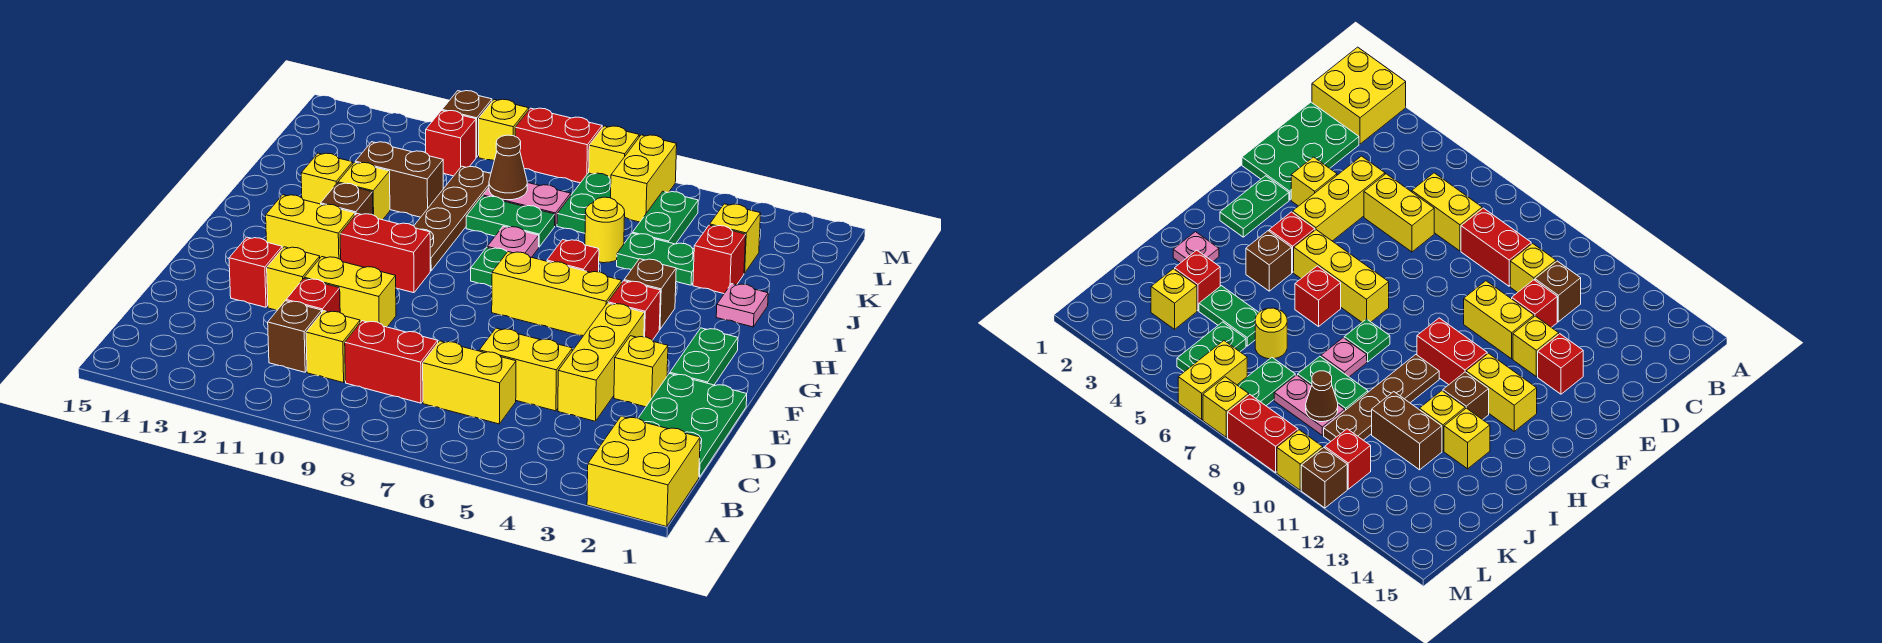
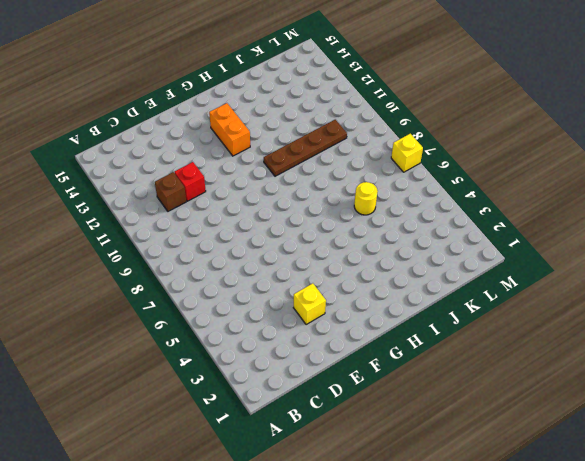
orange 1x2 brick [209,103,250,156] -> yellow 1x2 brick [266,195,355,259]
none -> yellow 2x2 brick [587,416,700,527]
none -> green 2x3 plate [638,374,747,477]
none -> yellow 1x2 brick [423,341,516,424]
none -> red 1x2 brick [345,321,438,403]

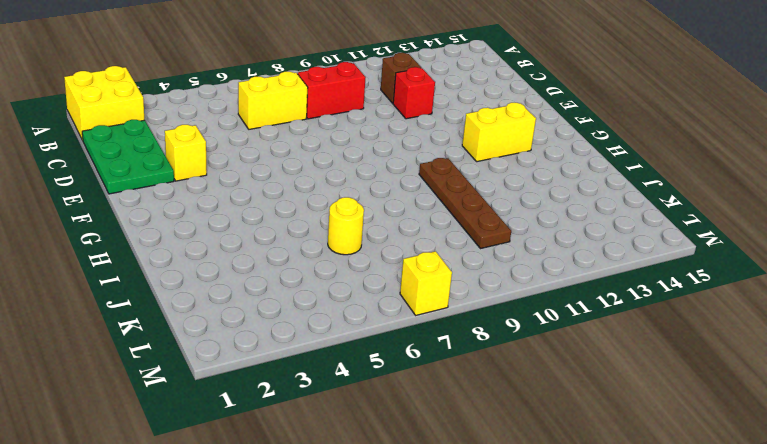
none -> yellow 1x1 brick [306,311,360,383]
none -> yellow 1x3 brick [558,303,645,421]
none -> yellow 1x2 brick [479,328,572,411]
none -> yellow 1x2 brick [304,257,396,327]

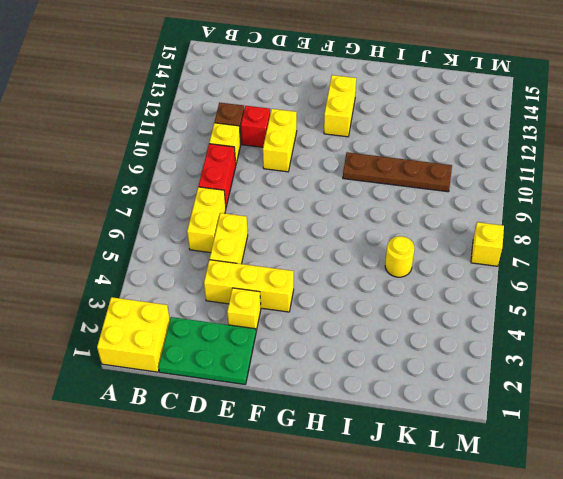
none -> yellow 1x1 brick [267,247,320,310]
none -> red 1x1 brick [229,237,282,307]
none -> green 1x2 plate [670,328,738,385]
none -> red 1x1 brick [608,281,661,340]

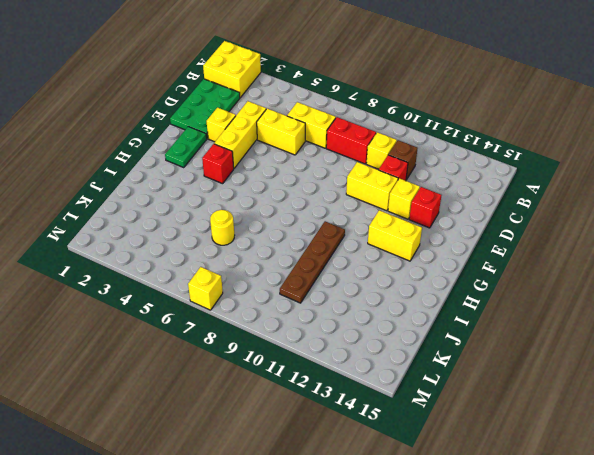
none -> yellow 1x3 brick [492,252,622,336]
none -> red 1x2 brick [340,214,430,293]
none -> brown 1x1 brick [624,259,676,329]
none -> red 1x1 brick [547,240,599,272]

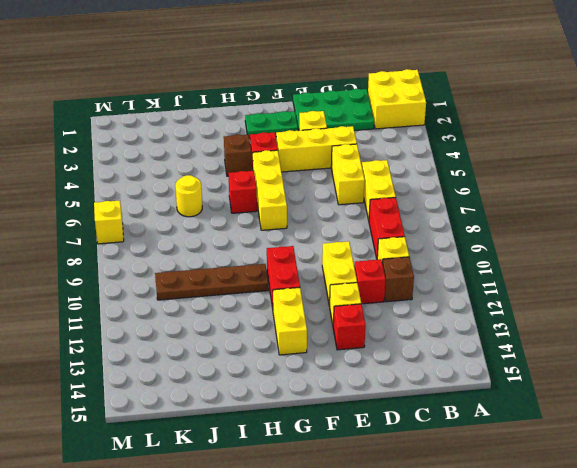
none -> green 1x1 plate [471,248,507,286]
none -> brown 1x1 brick [321,183,373,215]
none -> pink 1x1 plate [716,284,768,327]
none -> pink 1x1 plate [487,226,539,257]

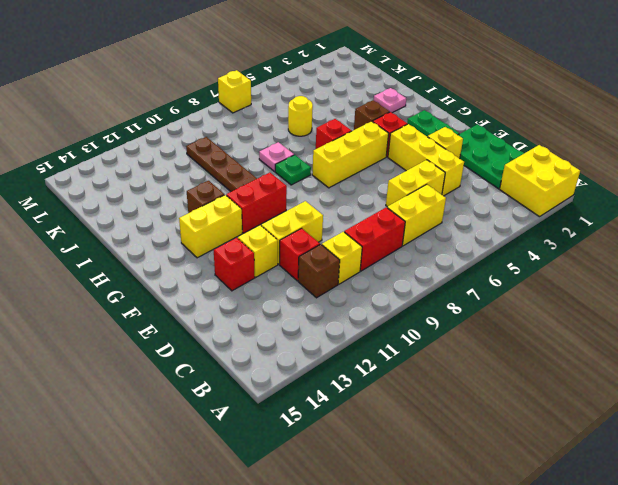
none -> yellow 1x1 brick [338,162,390,220]
none -> yellow 1x1 brick [301,153,353,204]
none -> red 1x1 brick [693,225,746,294]
none -> green 1x2 plate [617,233,694,285]

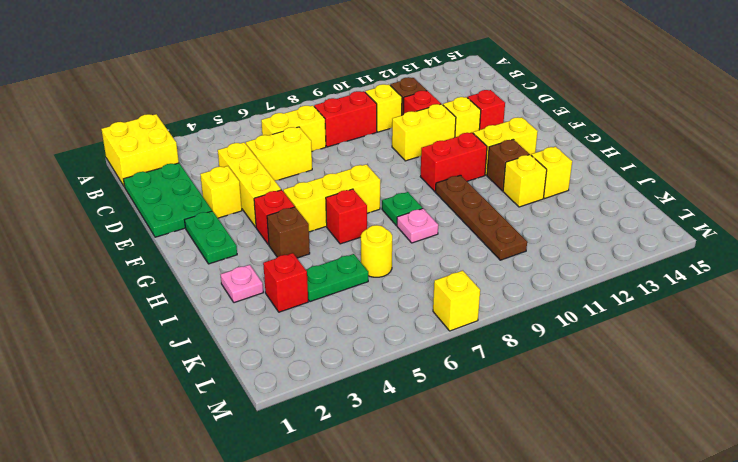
none -> green 1x2 plate [466,196,555,247]
none -> brown 1x2 brick [355,142,443,217]
none -> yellow 1x1 brick [710,204,761,273]
none -> green 1x2 plate [633,191,698,244]

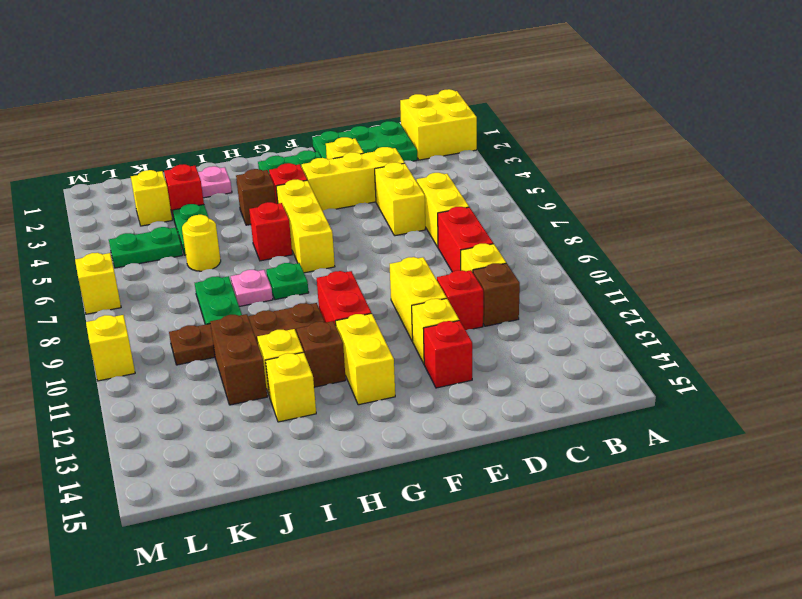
none -> green 1x2 plate [557,173,611,233]
none -> pink 1x2 plate [483,183,571,226]
none -> yellow 1x2 brick [611,135,677,222]
none -> red 1x1 brick [426,111,476,176]

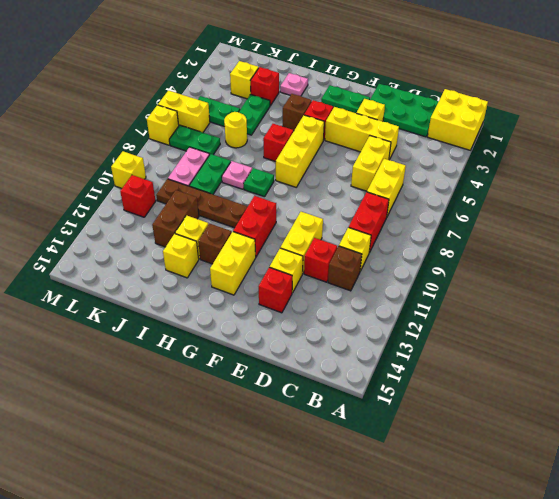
none -> red 1x2 brick [515,108,602,183]
none -> brown 1x1 brick [442,91,492,157]
none -> brown 1x1 cone [489,135,527,200]

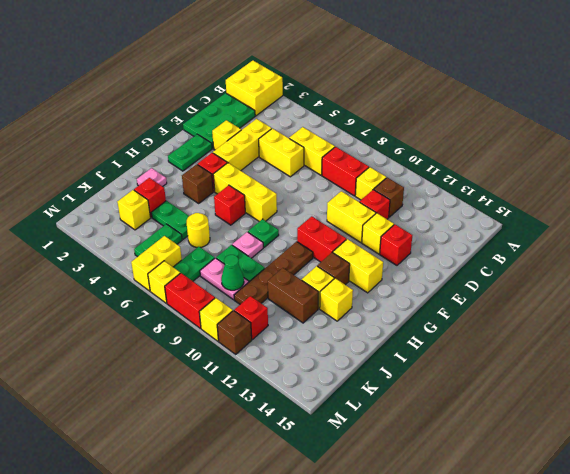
green 1x1 cone [221,255,244,290] -> brown 1x1 cone [489,135,527,200]

